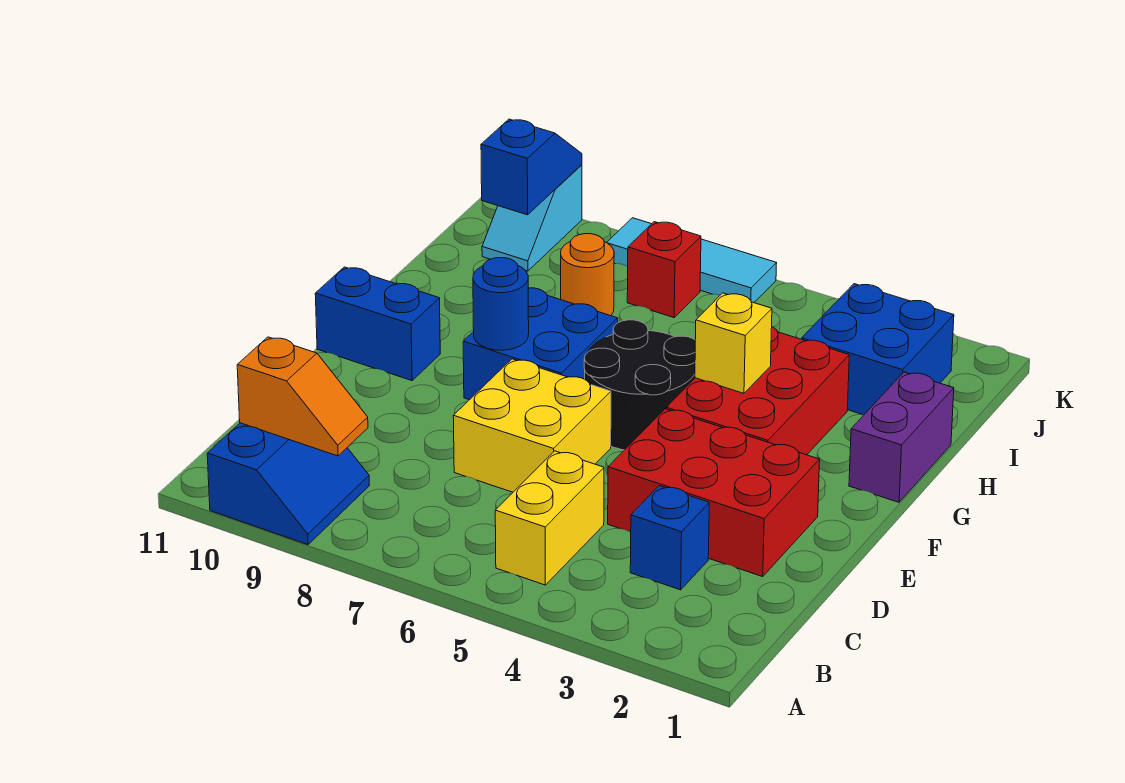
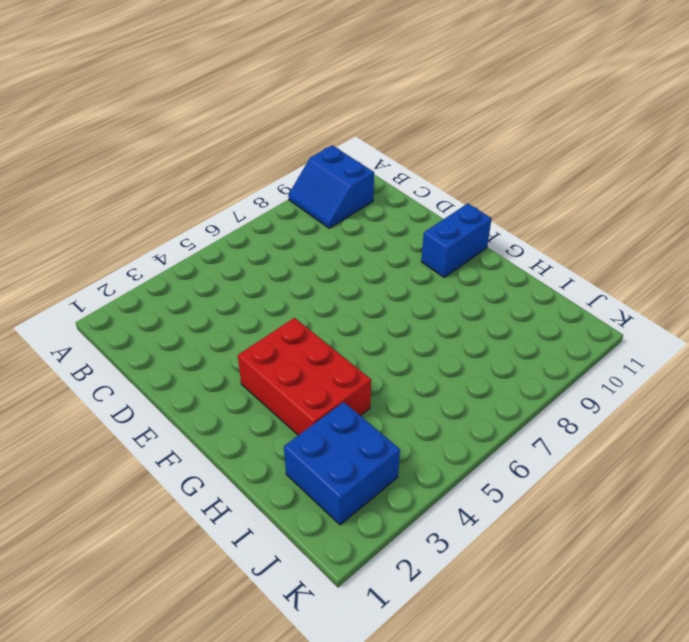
none -> yellow 1x2 brick [495,451,604,585]
none -> blue 1x1 brick [630,486,709,590]
none -> red 2x3 brick [608,409,820,577]

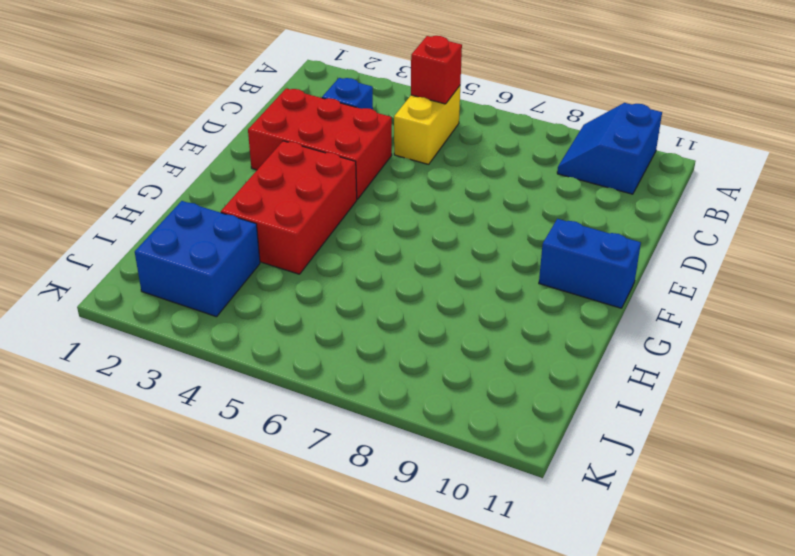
red 1x1 brick [411,36,462,104] -> red 1x1 brick moved to [627,222,701,318]
none -> yellow 2x2 brick [453,359,611,492]
none -> black 2x2 round brick [584,320,695,450]
none -> blue 2x2 brick [463,288,618,400]

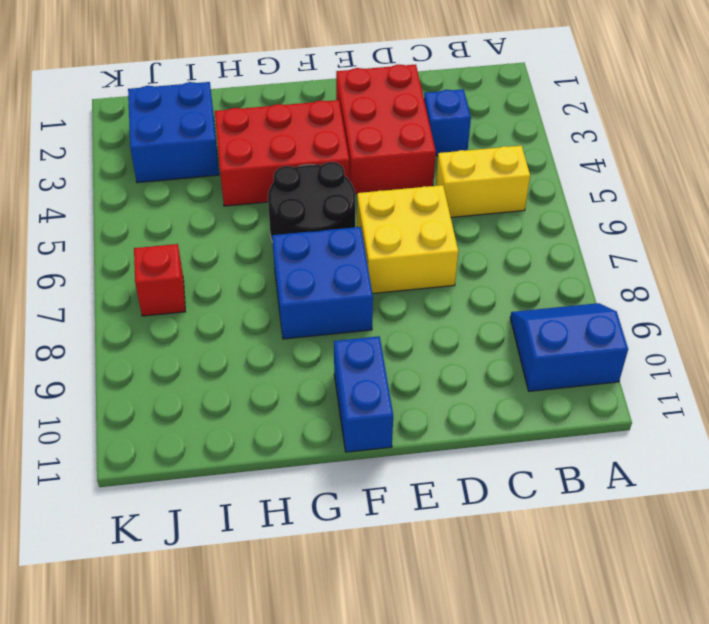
none -> purple 1x2 brick [849,372,954,502]
none -> orange 1x1 round brick [561,234,614,316]
none -> cyan 1x2 slope [482,165,582,271]

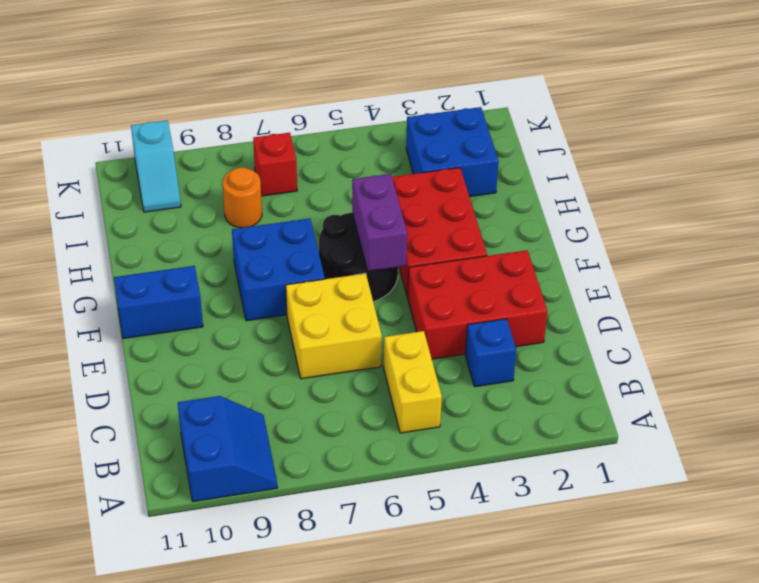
purple 1x2 brick [352,174,407,271] -> purple 1x2 brick moved to [849,372,954,502]
none -> cyan 1x3 tile [607,218,777,303]
none -> orange 1x2 slope [237,337,368,456]
none -> blue 1x1 round brick [473,258,529,350]

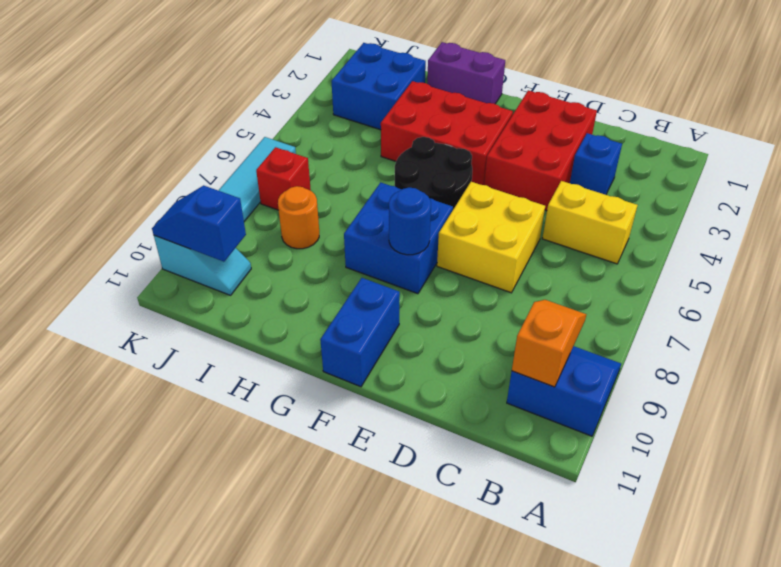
none -> yellow 1x1 brick [695,293,772,393]

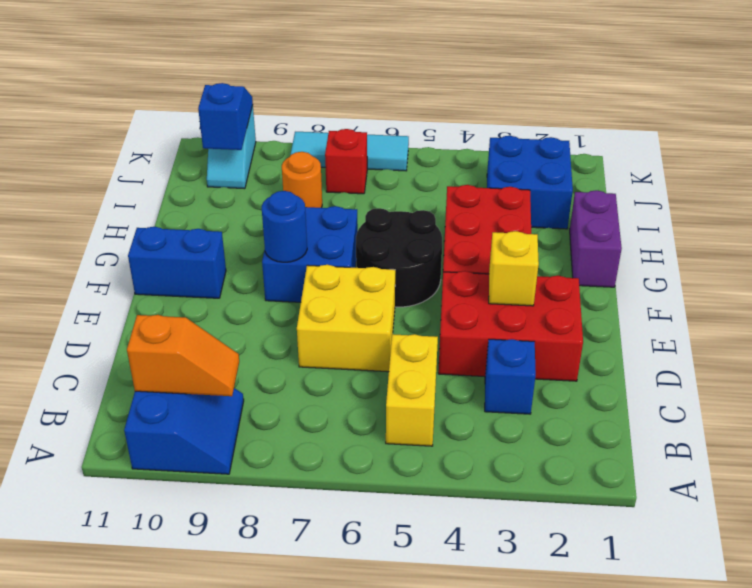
yellow 1x1 brick [489,231,539,306] -> yellow 1x1 brick moved to [695,293,772,393]

